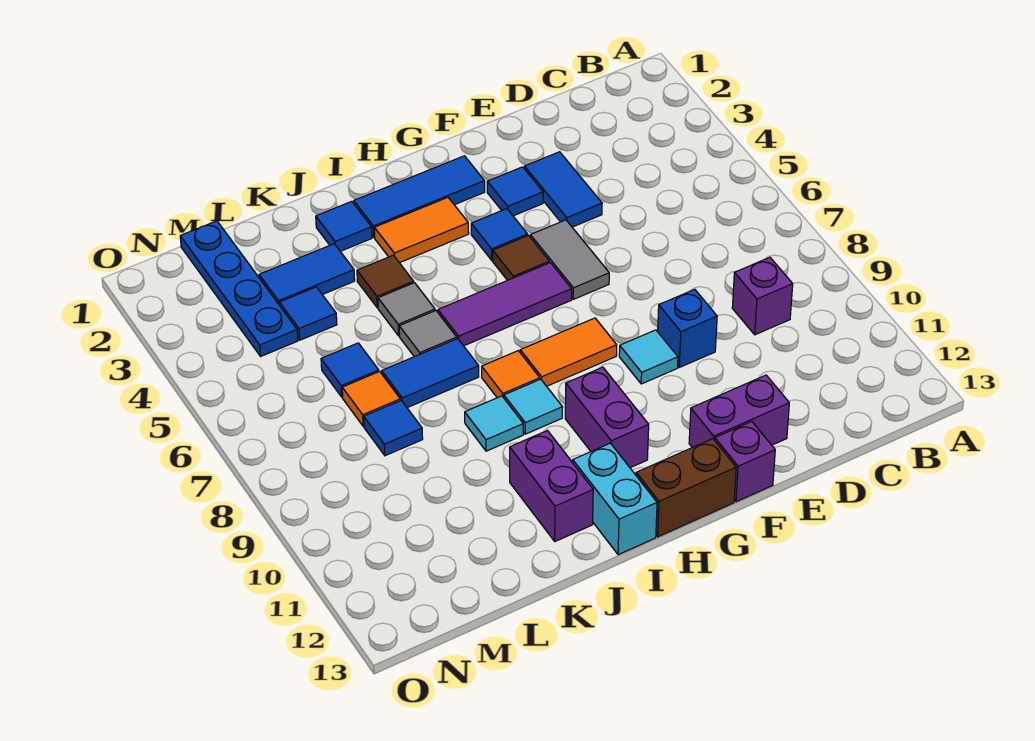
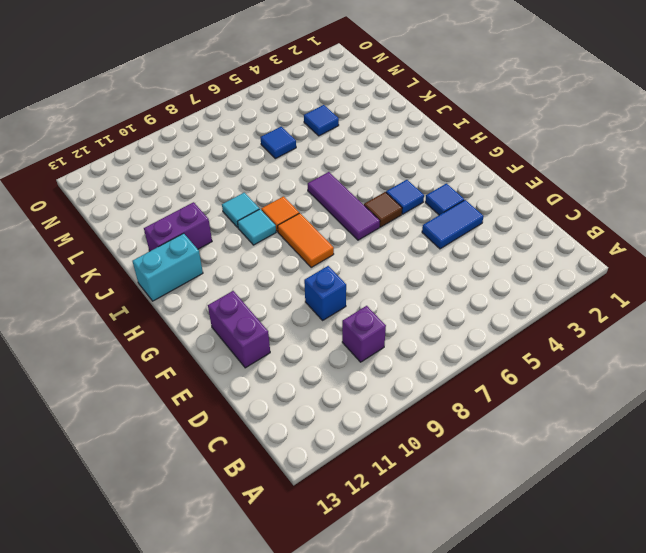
none -> grey 1x2 tile [530,220,609,299]
none -> cyan 1x1 tile [619,330,678,384]
none -> purple 1x1 brick [715,422,775,502]
none -> blue 1x3 tile [354,156,485,237]

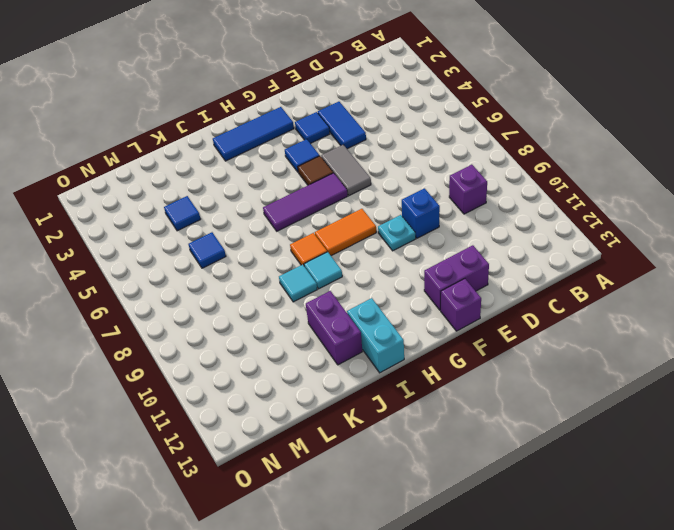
cyan 1x1 plate [378,215,416,251] -> cyan 1x1 tile [619,330,678,384]
none -> brown 1x2 brick [636,439,736,537]
none -> orange 1x2 tile [374,197,469,263]
none -> purple 1x2 brick [565,367,649,468]
none -> blue 1x1 tile [316,201,372,251]

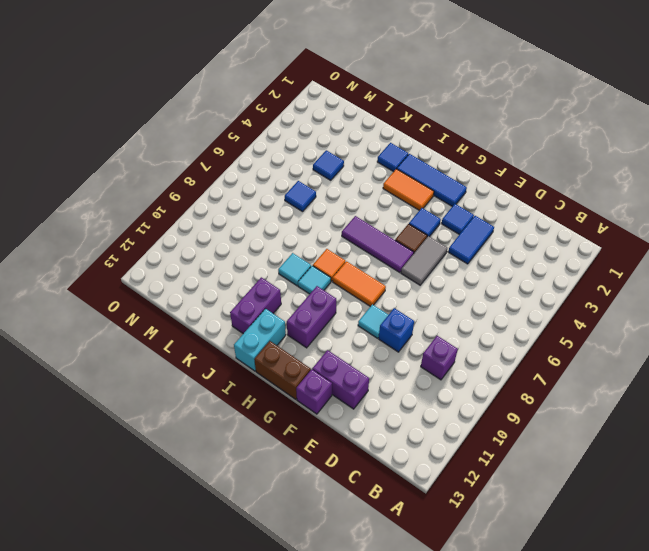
none -> brown 1x1 tile [357,255,414,308]
none -> grey 1x1 tile [378,283,435,336]
none -> grey 1x1 tile [399,311,457,357]
none -> blue 1x2 tile [382,339,479,408]

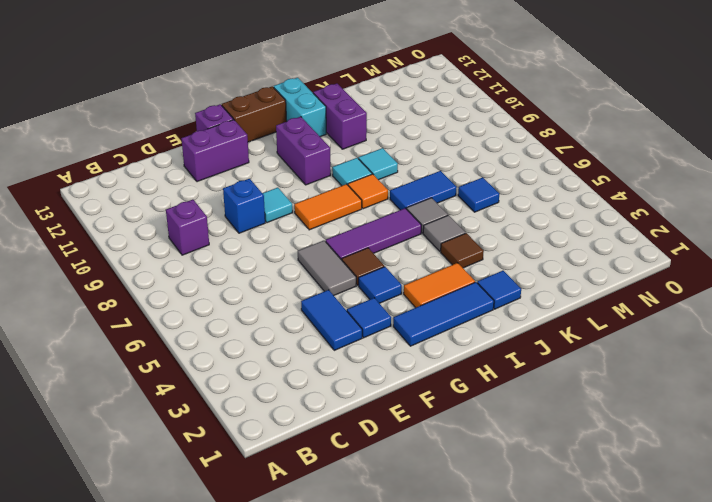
none -> blue 1x2 tile [259,244,355,305]
none -> blue 1x1 tile [279,287,337,340]
none -> orange 1x1 tile [342,371,400,426]
none -> blue 1x1 tile [364,400,423,456]

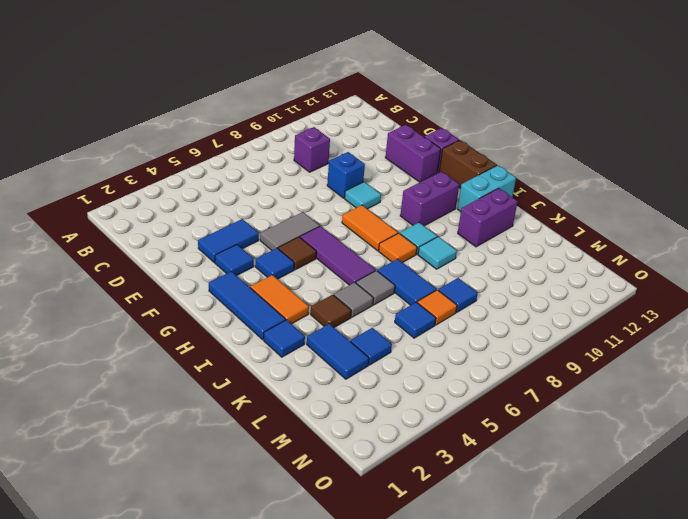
none -> blue 1x4 plate [180,221,298,356]

